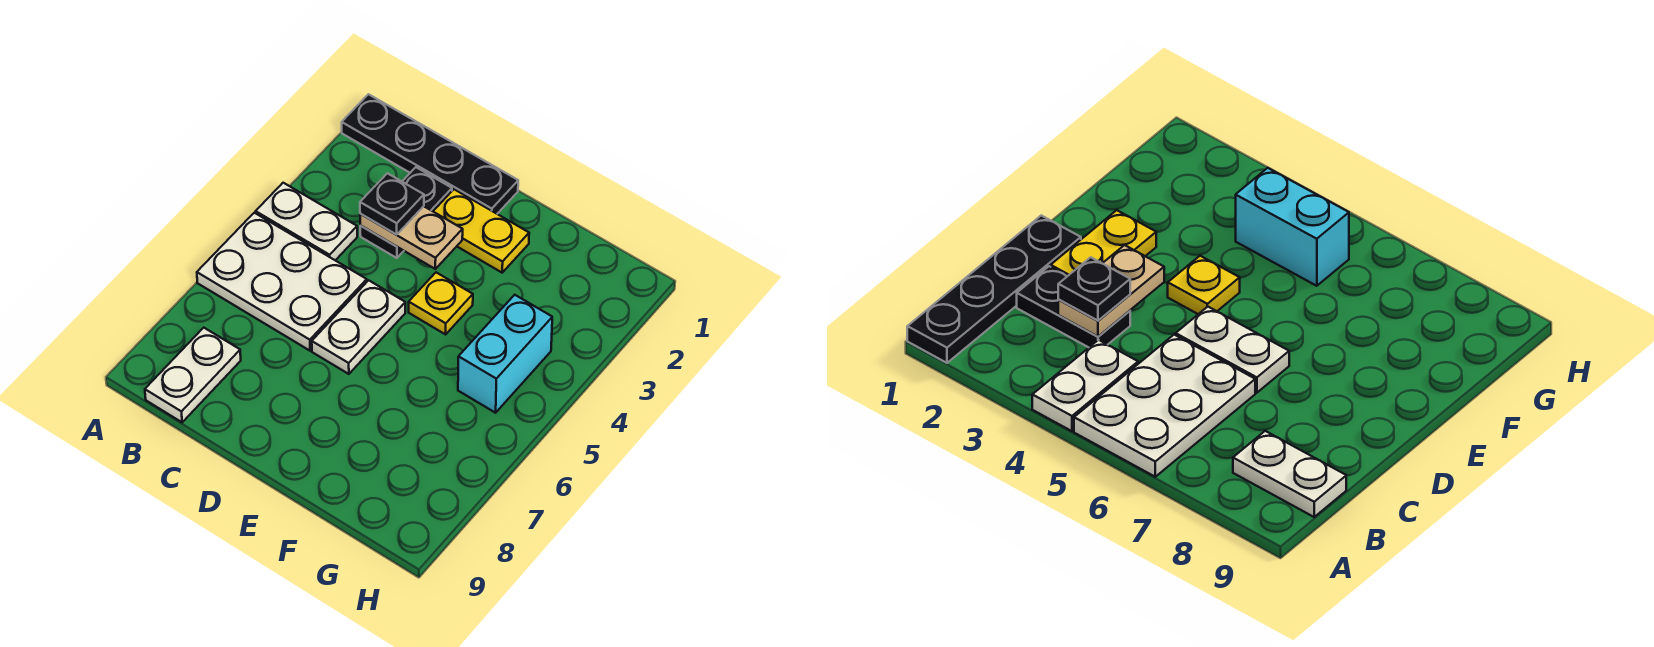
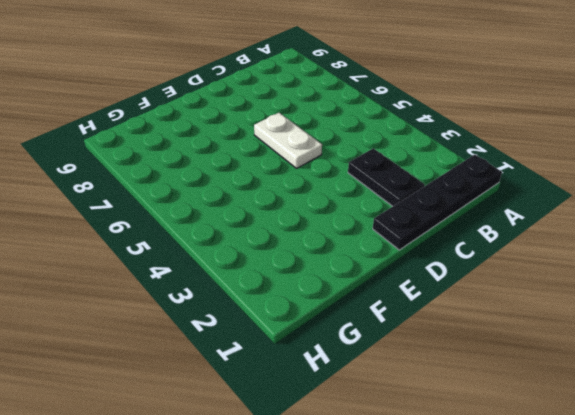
none -> white 1x2 plate [256,183,357,260]
none -> white 2x3 plate [197,213,367,351]

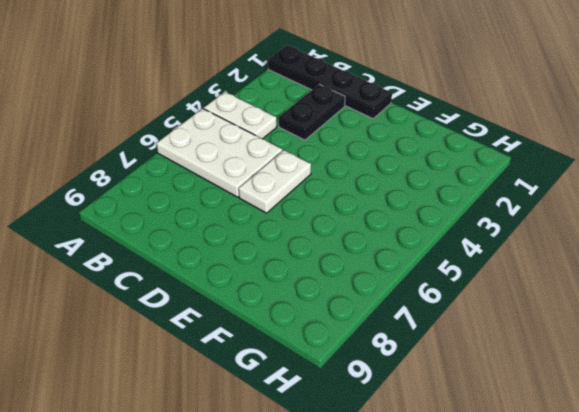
none -> white 1x2 plate [145,328,241,422]
none -> yellow 1x2 plate [433,189,529,273]

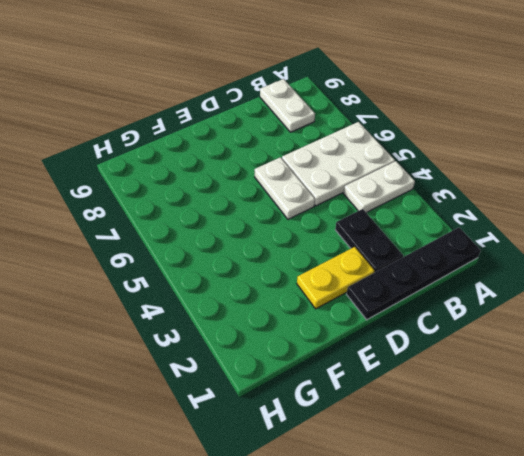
none -> yellow 1x1 plate [409,272,473,334]
none -> cyan 1x2 brick [458,295,552,413]

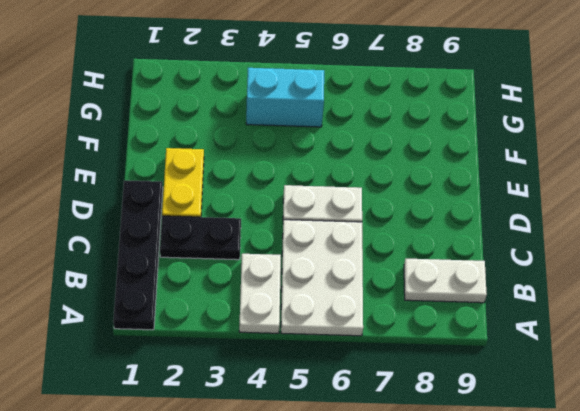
none -> yellow 1x1 plate [409,272,473,334]
none -> tan 1x2 plate [360,206,463,269]

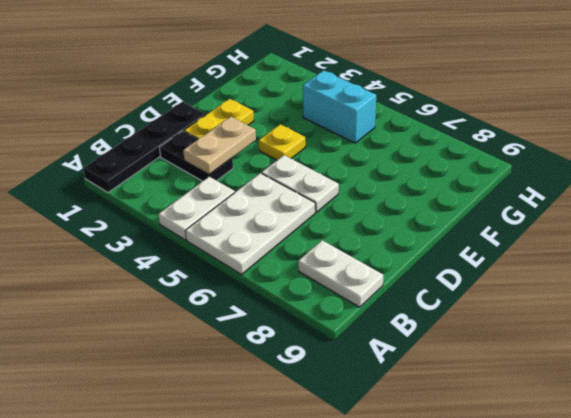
none -> black 1x1 plate [360,173,424,234]

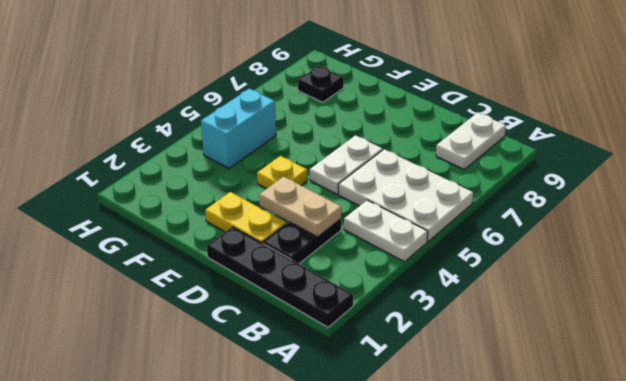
black 1x1 plate [298,66,344,102] -> black 1x1 plate moved to [360,173,424,234]

